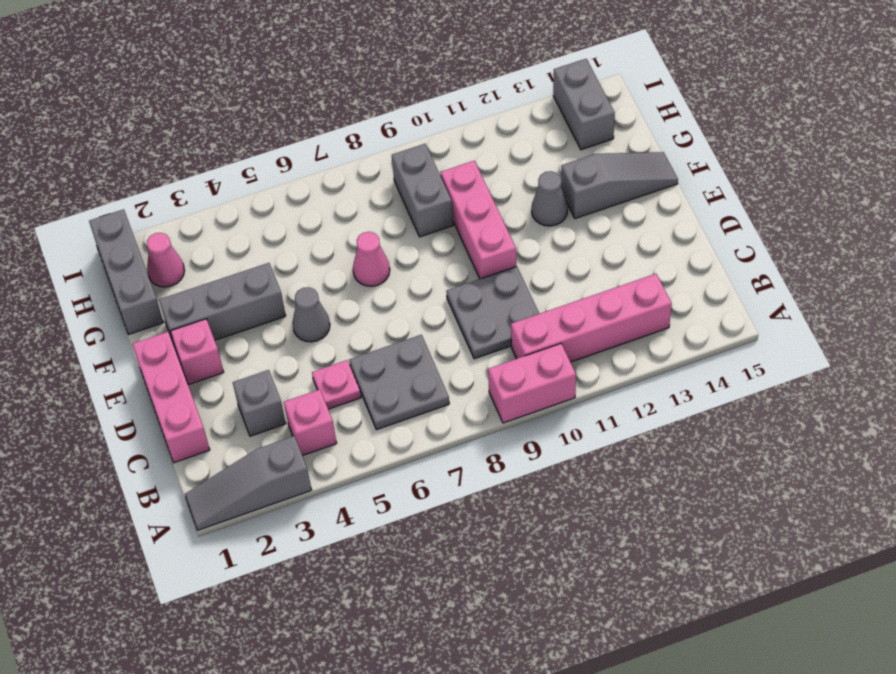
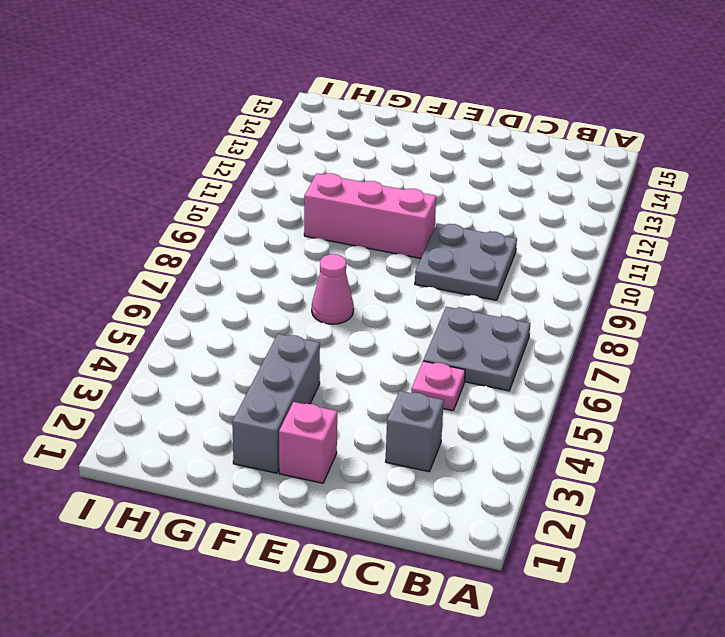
none -> grey 1x3 slope [185,436,312,530]
none -> pink 1x2 brick [488,344,576,423]
none -> pink 1x1 brick [284,389,337,456]

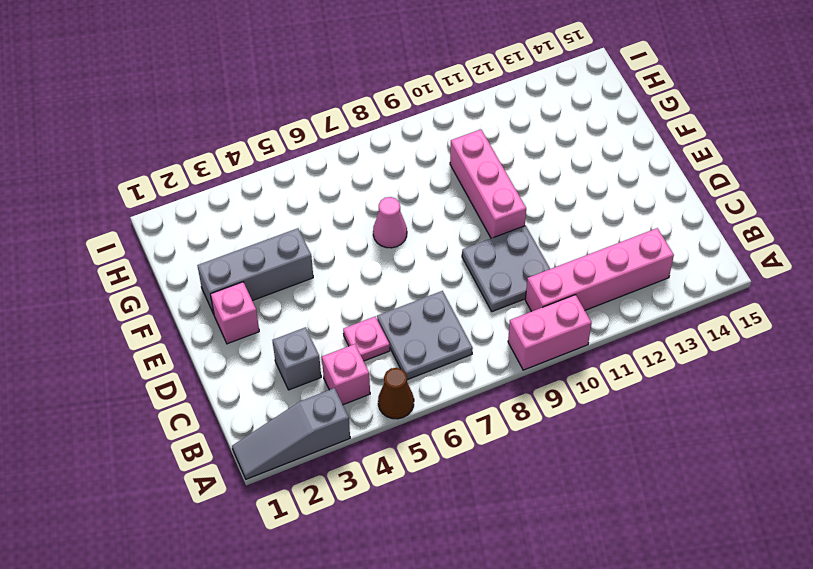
brown 1x1 cone [378,368,414,419] -> none
none -> pink 1x3 brick [132,332,210,463]
none -> grey 1x1 cone [292,287,330,342]
none -> grey 1x1 cone [532,171,568,226]

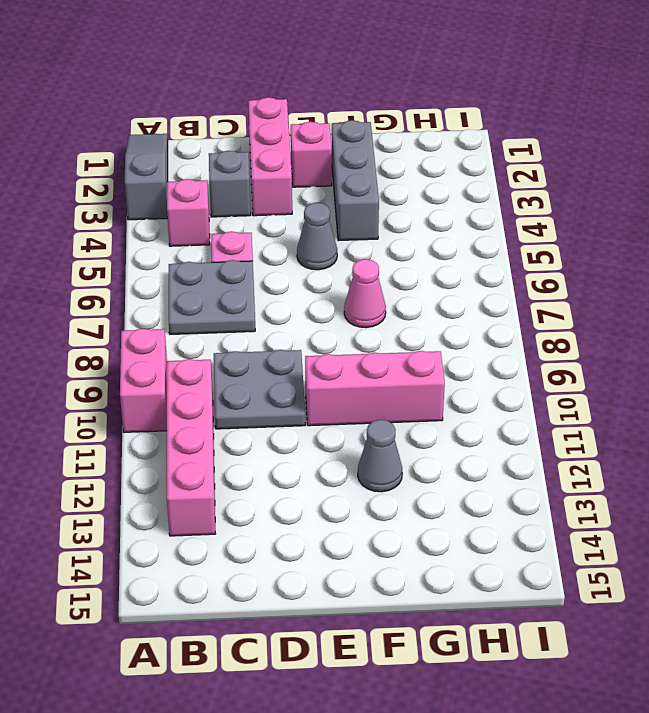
pink 1x3 brick [248,97,292,216] -> pink 1x3 brick turned to [132,332,210,463]
none -> grey 1x3 slope [561,152,678,219]
none -> grey 1x3 brick [89,209,163,335]
none -> grey 1x2 brick [392,144,453,237]

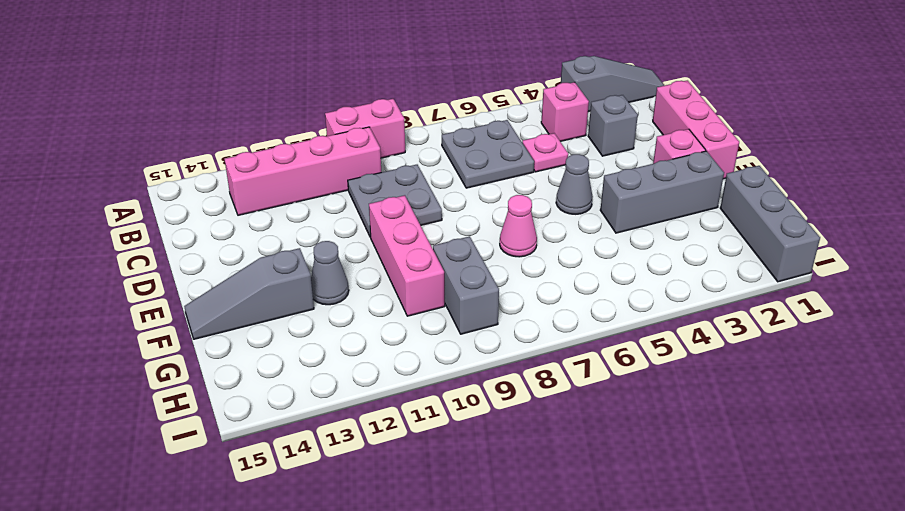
none -> pink 1x1 cone [147,233,185,287]
none -> grey 1x2 brick [553,59,615,150]

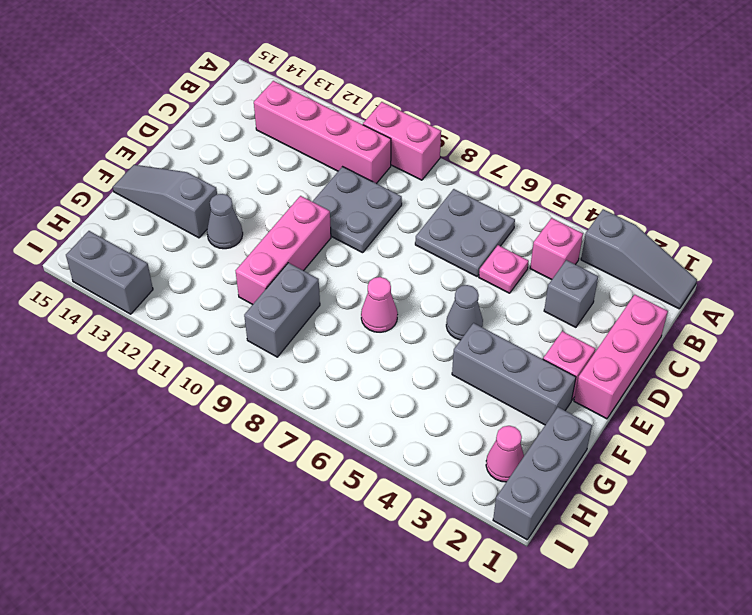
grey 1x2 brick [66,231,153,314] -> grey 1x2 brick turned to [553,59,615,150]

